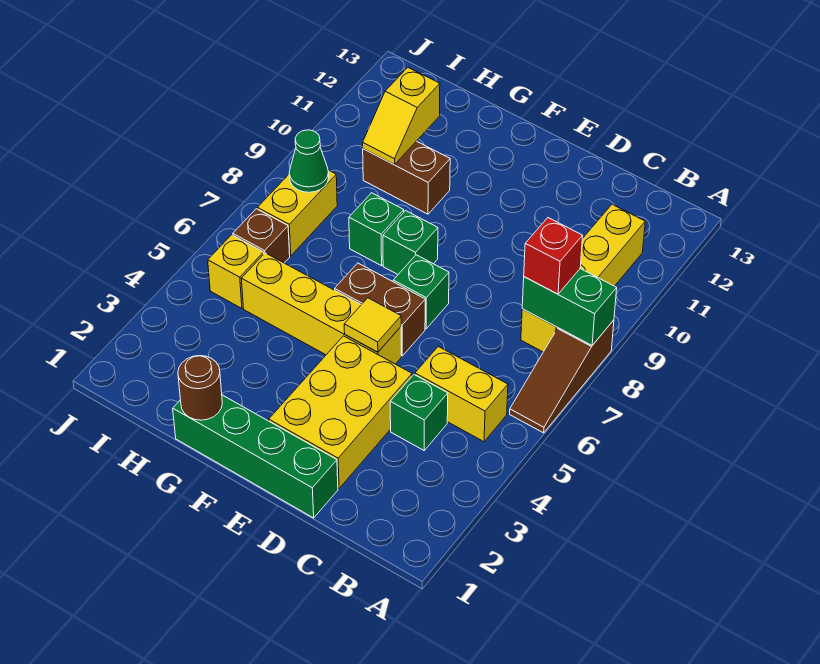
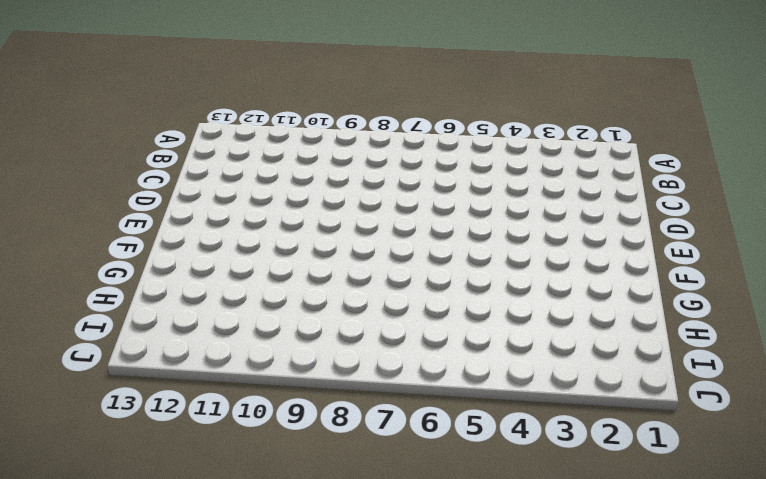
none -> brown 1x3 slope [510,320,614,433]
none -> yellow 1x2 brick [415,347,508,442]
none -> yellow 1x4 brick [521,204,645,352]

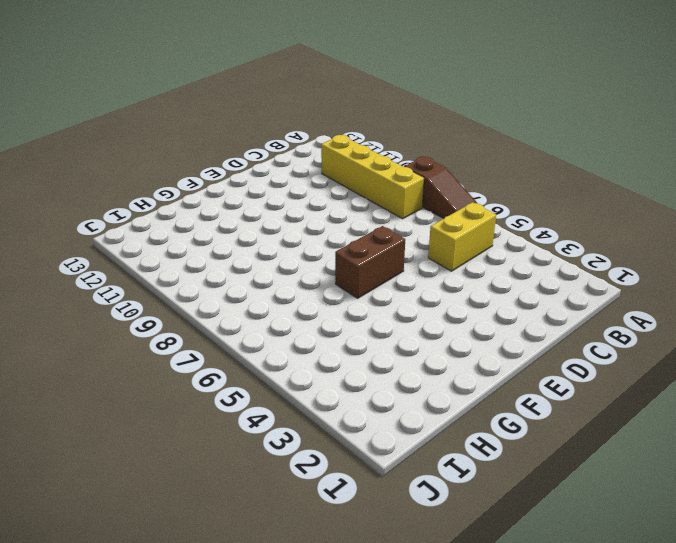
none -> green 1x1 brick [390,375,448,450]
none -> green 1x4 brick [173,395,338,518]
none -> yellow 2x3 brick [269,336,412,488]

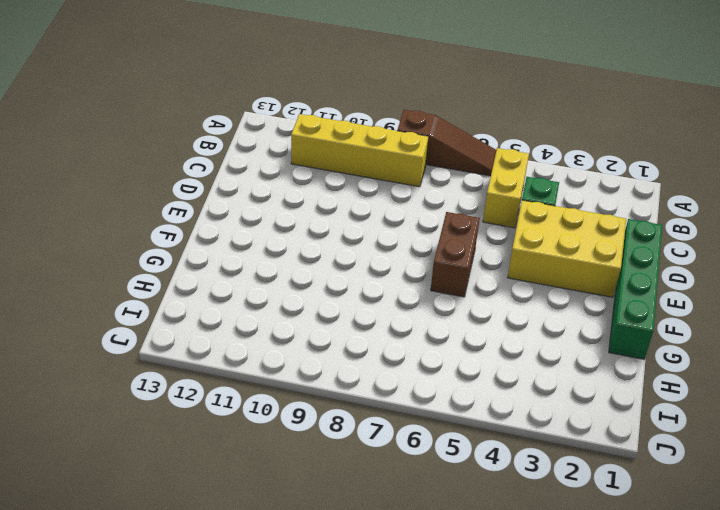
none -> yellow 1x4 brick [241,253,401,364]
none -> green 1x1 brick [393,255,449,329]
none -> green 1x1 brick [383,211,438,274]

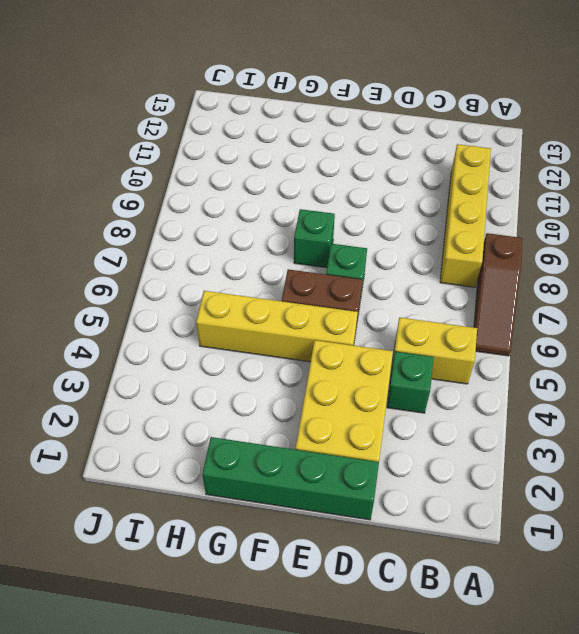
none -> green 1x1 brick [349,193,404,266]
none -> brown 1x2 brick [363,141,450,214]
none -> yellow 1x1 brick [208,235,264,308]

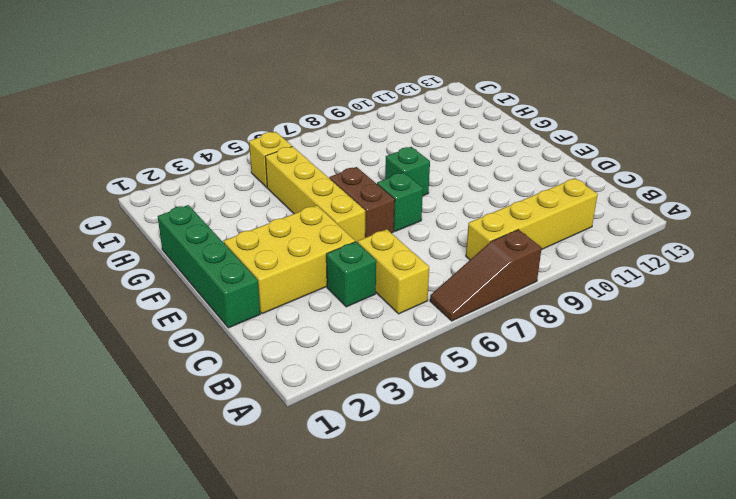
none -> green 1x1 brick [349,193,404,266]
none -> brown 1x2 brick [363,141,450,214]
none -> brown 1x1 brick [233,209,290,263]

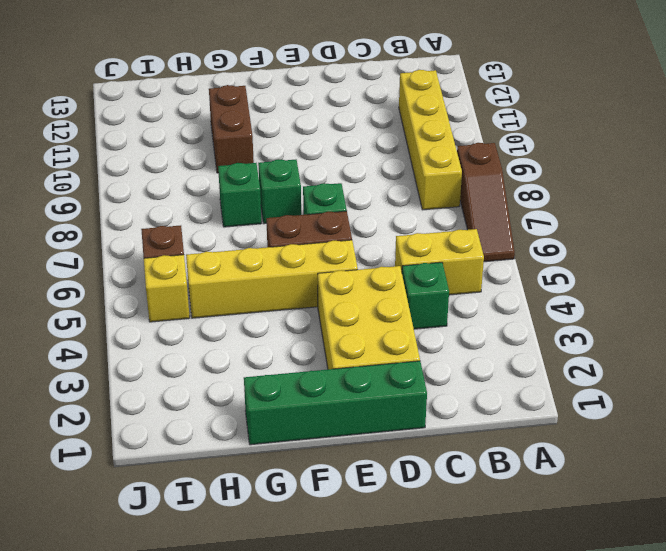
brown 1x2 brick [209,85,254,173] -> brown 1x2 brick turned to [363,141,450,214]
none -> yellow 1x2 brick [258,170,337,256]
none -> green 1x2 brick [522,269,617,345]
none -> yellow 1x1 tile [344,298,401,352]

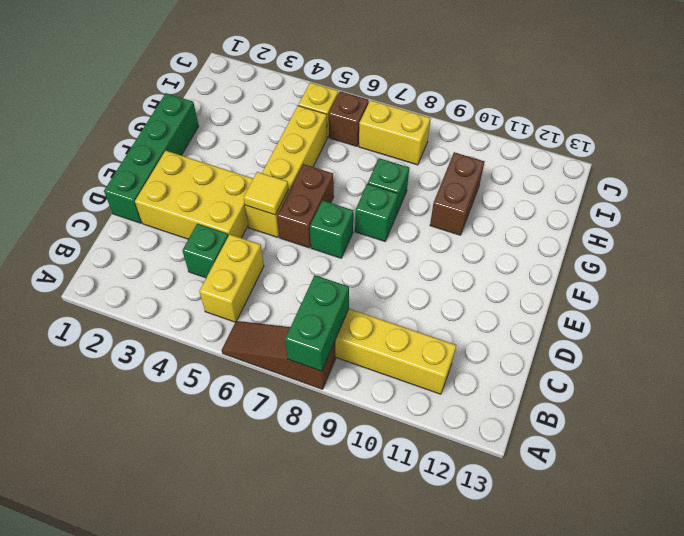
none -> brown 1x1 round brick [178,356,222,420]
none -> yellow 1x2 slope [363,68,440,165]
none -> green 1x1 cone [289,130,329,192]

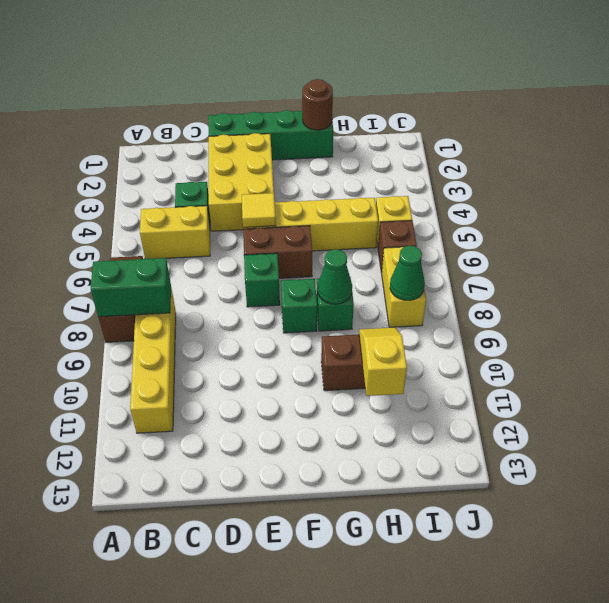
green 1x1 cone [318,249,352,304] -> none
none -> red 1x1 brick [524,218,583,294]

